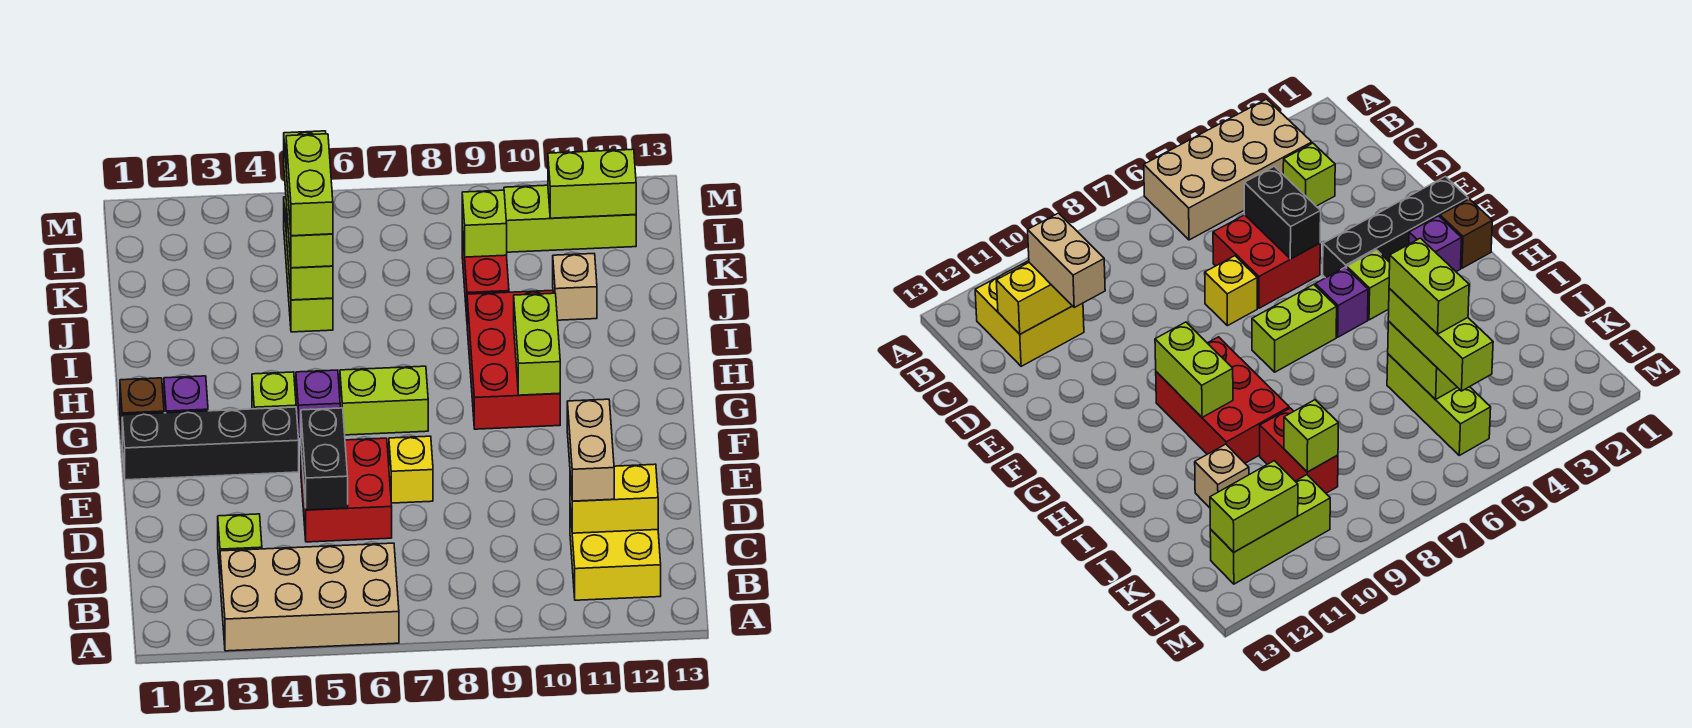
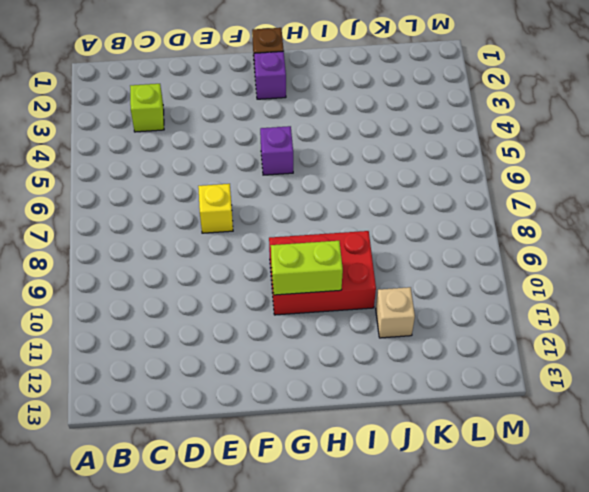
none -> tan 2x4 brick [220,543,399,651]
none -> yellow 2x2 brick [570,509,661,600]
none -> red 2x2 brick [301,438,392,542]

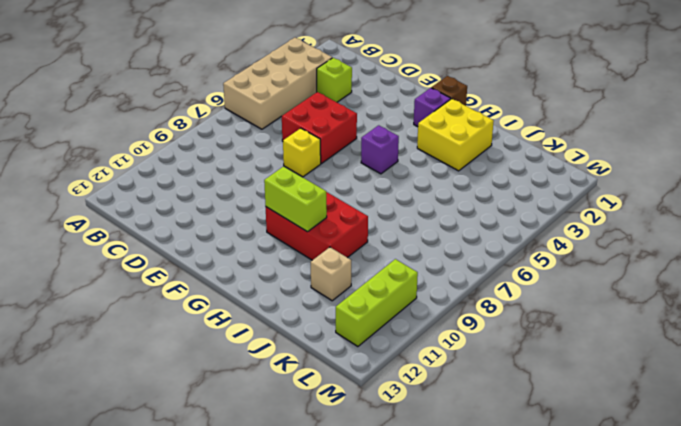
yellow 2x2 brick [417,99,494,171] -> yellow 2x2 brick moved to [570,509,661,600]
none -> black 1x4 brick [122,407,299,480]
none -> lime 1x1 brick [252,372,296,409]
none -> lime 1x2 brick [340,366,428,435]

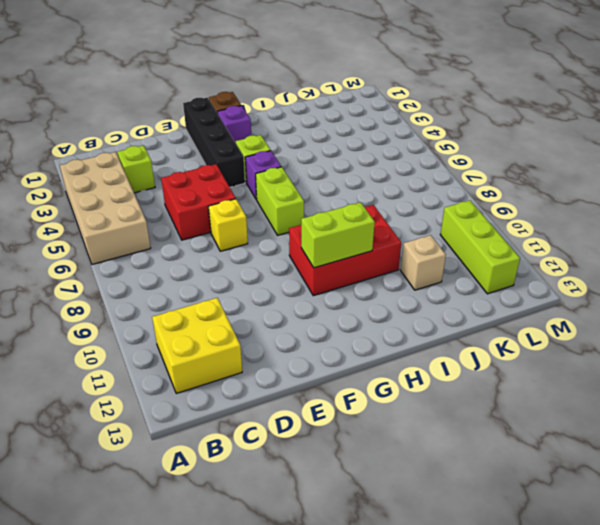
none -> lime 1x3 brick [284,197,333,332]
none -> red 1x2 brick [462,228,509,316]
none -> yellow 1x2 brick [570,464,658,533]

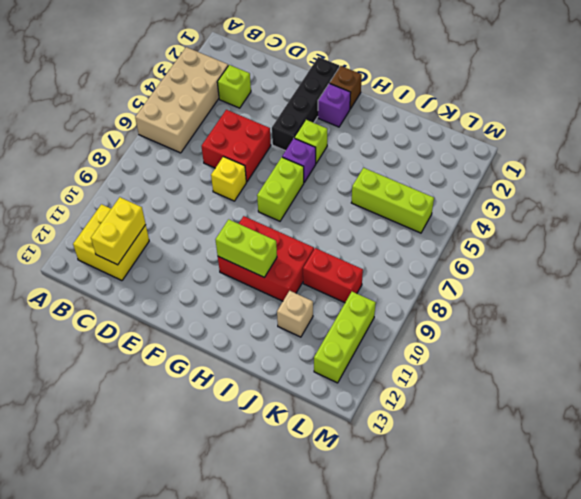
none -> black 1x2 brick [301,408,348,510]
none -> lime 1x2 brick [286,205,333,300]
none -> lime 1x1 brick [462,190,507,257]

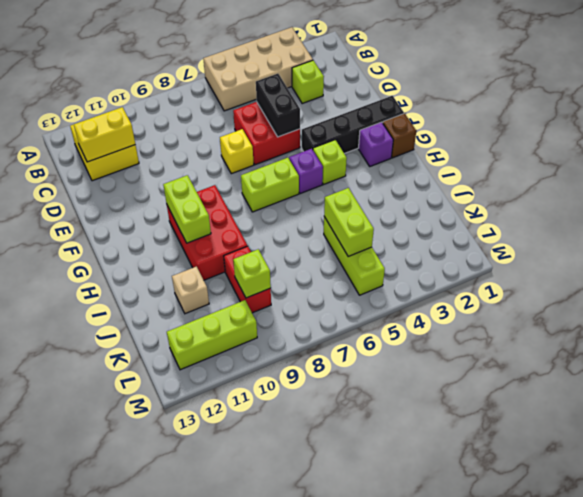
none -> lime 1x2 brick [548,149,636,218]
none -> tan 1x2 brick [567,399,614,501]
none -> lime 1x3 brick [284,131,333,268]

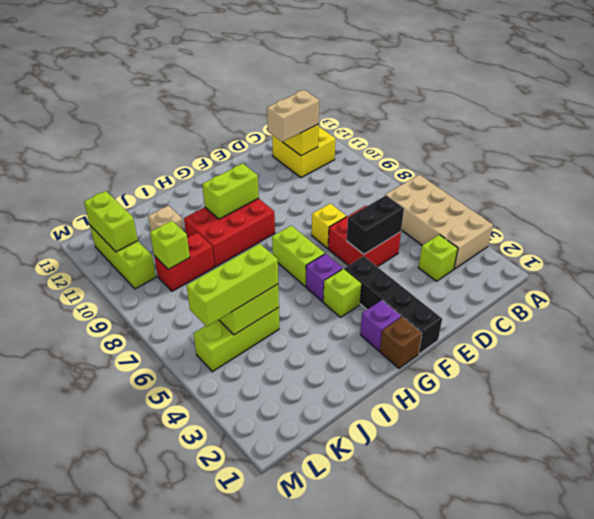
none -> lime 1x2 brick [286,134,333,236]

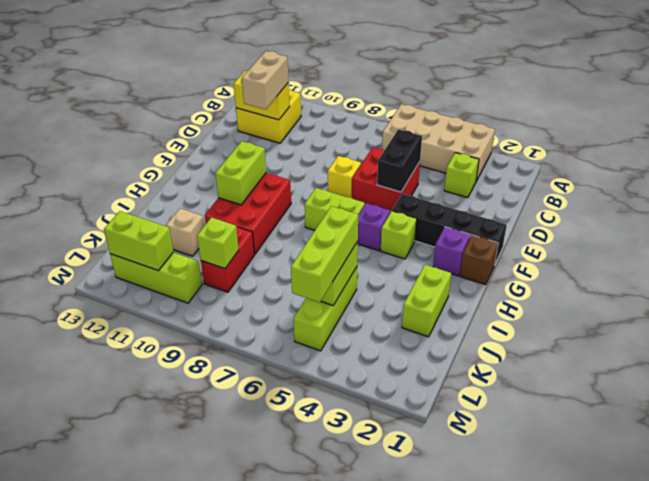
lime 1x2 brick [402,265,451,337] -> lime 1x2 brick moved to [286,134,333,236]

